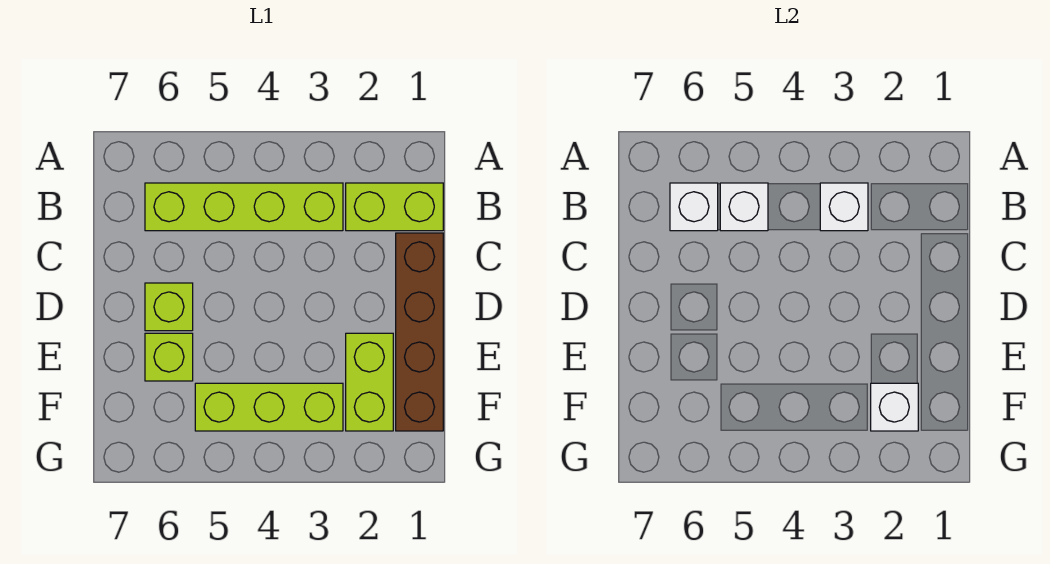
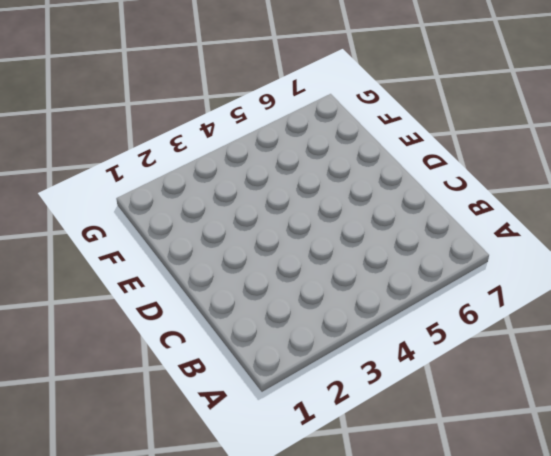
none -> lime 1x2 brick [346,183,443,231]
none -> lime 1x4 brick [145,183,343,231]

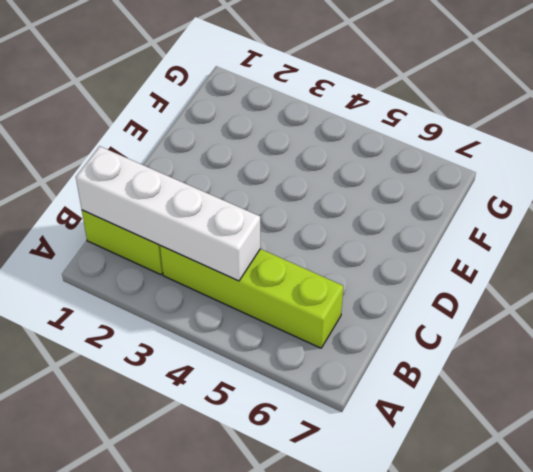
white 1x4 brick [76,146,260,281] -> white 1x1 brick [820,183,868,231]
none -> brown 1x4 brick [396,233,443,431]
none -> lime 1x1 brick [145,283,193,331]

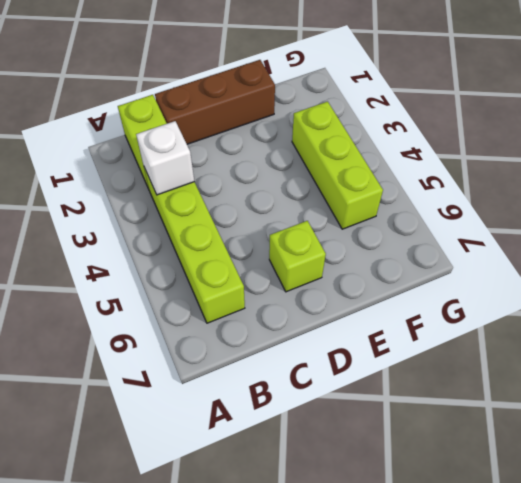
brown 1x3 brick [155,60,275,144] -> brown 1x4 brick [396,233,443,431]
none -> lime 1x2 brick [346,333,393,431]
none -> lime 1x1 brick [145,333,193,381]

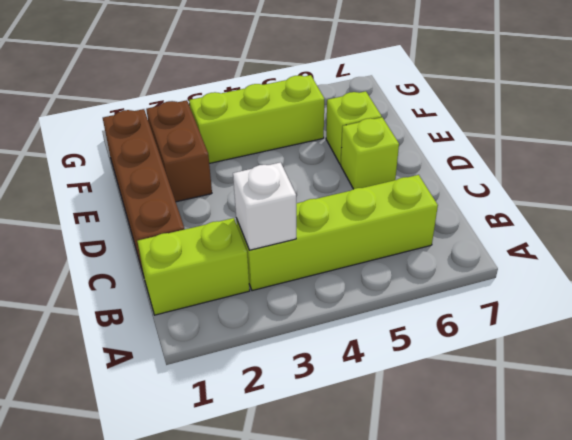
brown 1x2 brick [146,100,212,202] -> lime 1x2 brick [346,333,393,431]
none -> white 1x1 brick [720,183,768,231]
none -> white 1x1 brick [670,183,718,231]

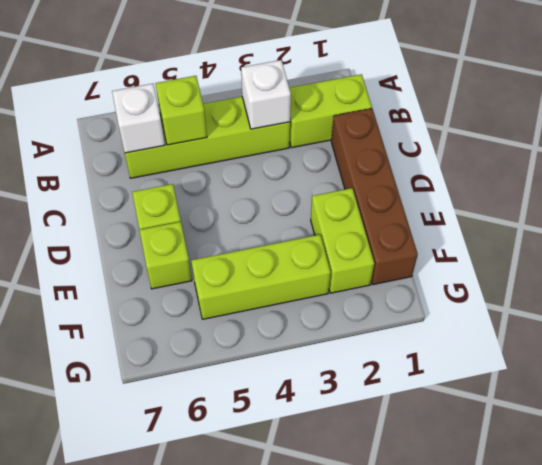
lime 1x1 brick [155,76,207,145] -> white 1x1 brick [720,183,768,231]
none -> white 1x1 brick [871,383,918,431]

